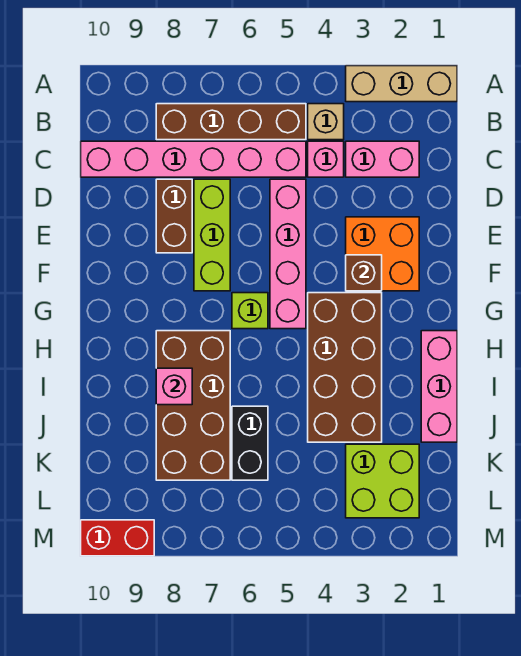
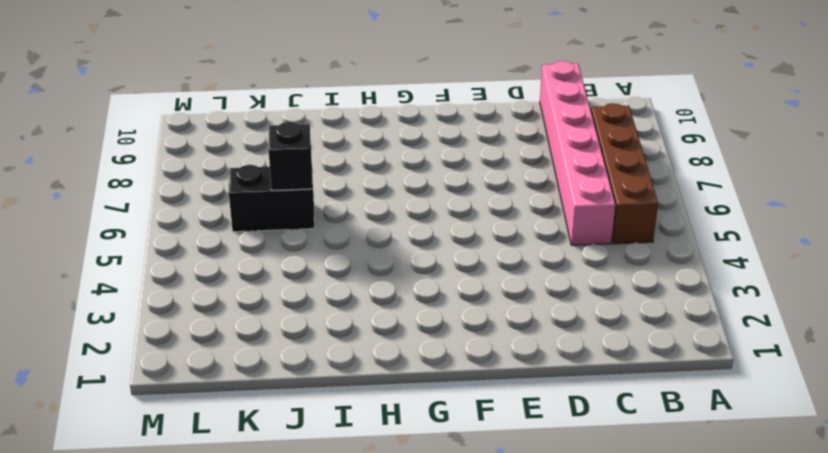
black 1x1 brick [268,122,312,191] -> none
none -> tan 1x3 brick [346,66,457,102]
none -> tan 1x1 brick [308,104,344,140]
none -> pink 1x2 brick [346,141,419,177]

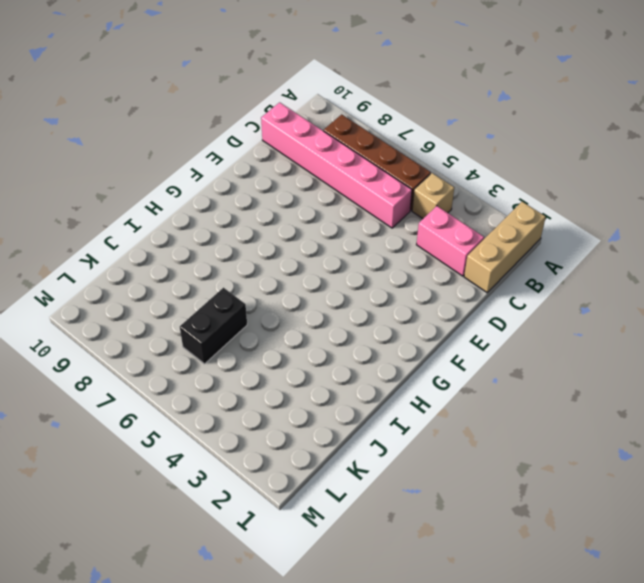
tan 1x3 brick [464,202,546,293] -> tan 1x3 brick turned to [346,66,457,102]
none -> pink 1x1 brick [308,141,344,177]
none -> pink 1x4 brick [270,179,306,329]
none -> lime 1x3 brick [194,179,230,291]

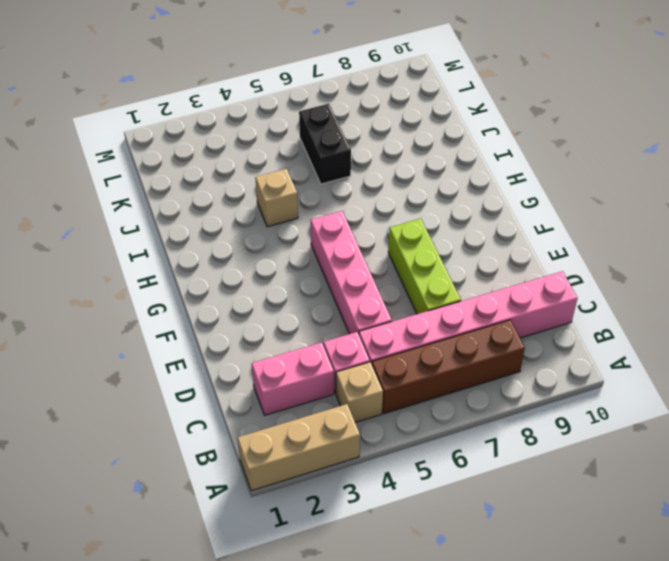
tan 1x1 brick [255,169,298,227] -> brown 2x4 brick [308,293,382,442]
none -> brown 1x2 brick [156,179,192,253]
none -> orange 2x2 brick [346,217,419,291]
none -> lime 1x1 brick [232,293,268,329]

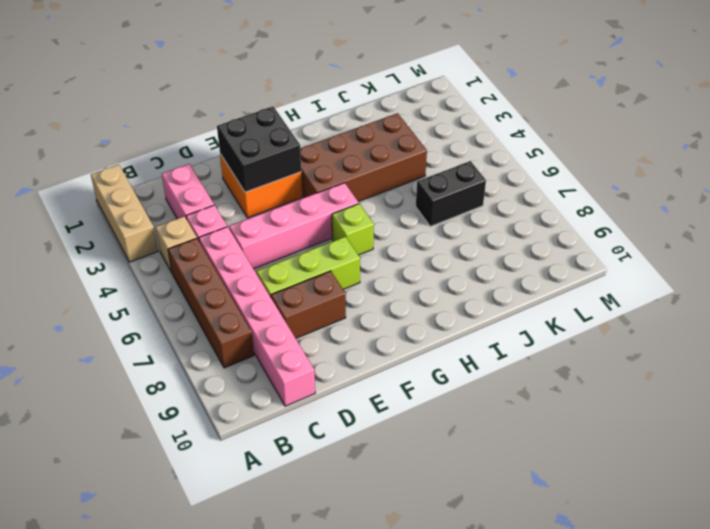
black 2x2 brick [217,106,301,192] -> brown 1x1 brick [346,255,382,291]
none -> pink 1x3 brick [421,331,457,442]
none -> brown 2x4 brick [156,331,230,480]
none -> lime 2x2 brick [346,444,419,518]

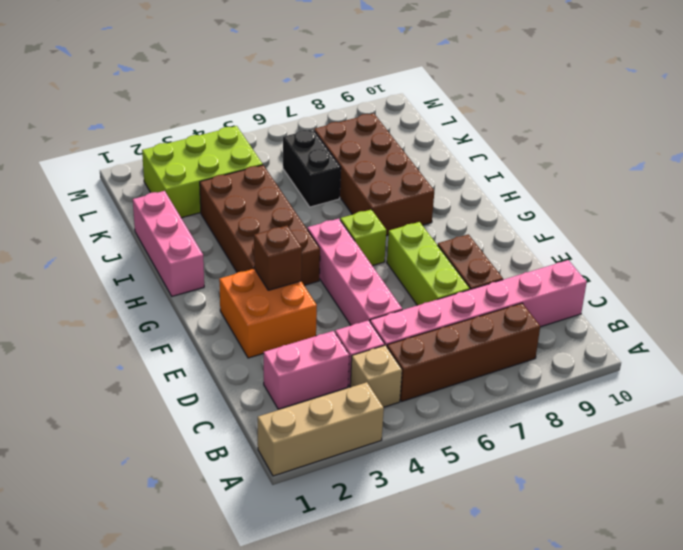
lime 2x3 brick [142,126,263,218] -> lime 2x2 brick [346,444,419,518]
none -> red 1x2 brick [81,520,154,556]
none -> pink 1x1 brick [156,368,192,405]

